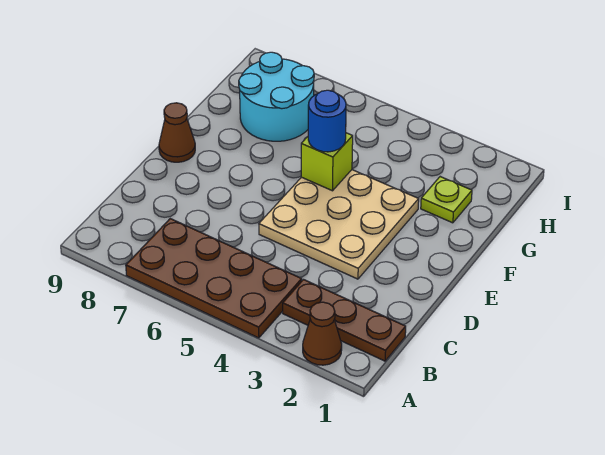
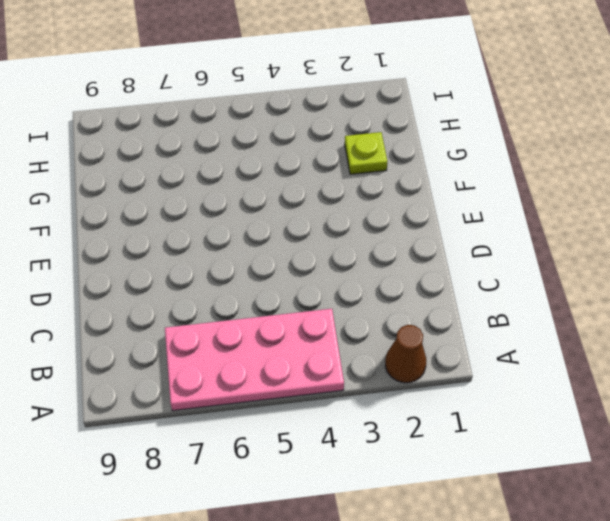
pink 2x4 plate [165,309,344,411] -> brown 2x4 plate [126,219,302,338]
none -> brown 1x3 plate [283,280,406,361]
none -> tan 3x3 plate [259,170,419,279]

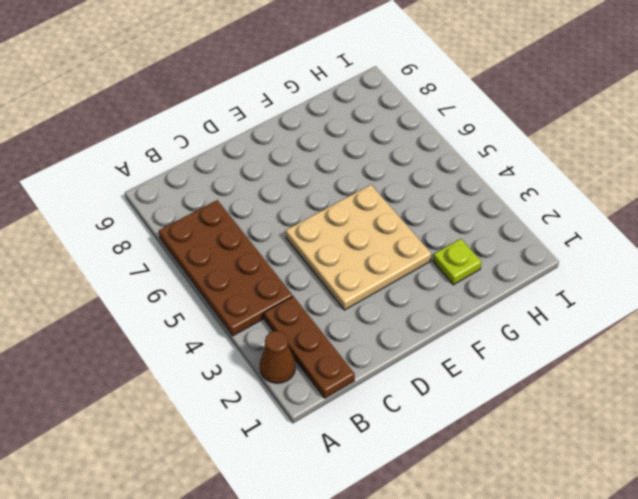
none -> brown 1x1 cone [159,103,195,162]
none -> cyan 2x2 round brick [239,52,314,141]

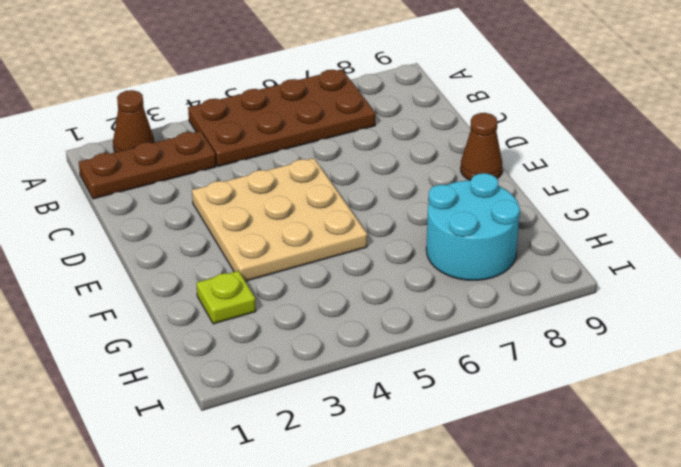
none -> lime 1x1 brick [301,133,353,191]
none -> blue 1x1 round brick [308,90,346,152]

